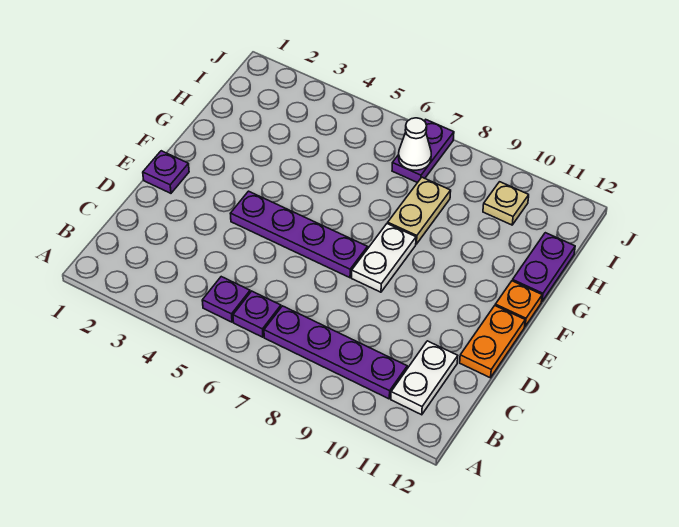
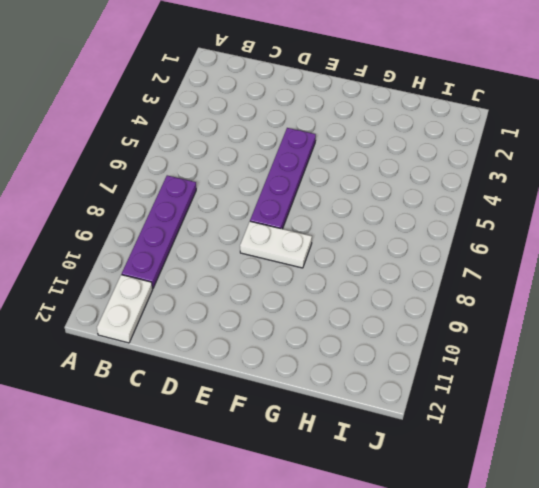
white 1x2 plate [97,275,153,343] -> white 1x2 plate turned to [391,341,458,415]
none -> purple 1x1 plate [202,277,250,322]
none -> purple 1x1 plate [233,291,281,337]
none -> orange 1x2 plate [460,306,525,378]

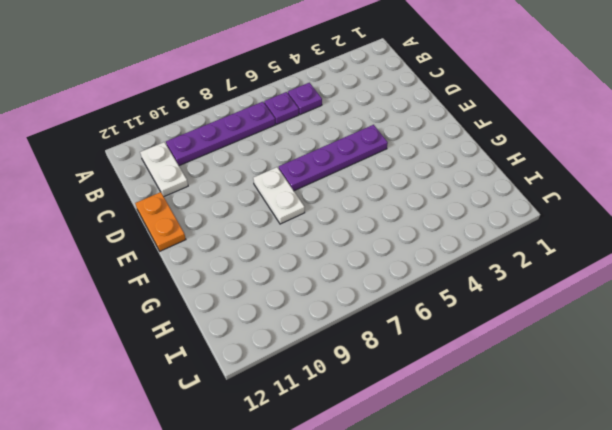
none -> purple 1x1 plate [143,151,189,193]
none -> orange 1x1 plate [495,281,542,326]
none -> tan 1x2 plate [388,177,451,244]

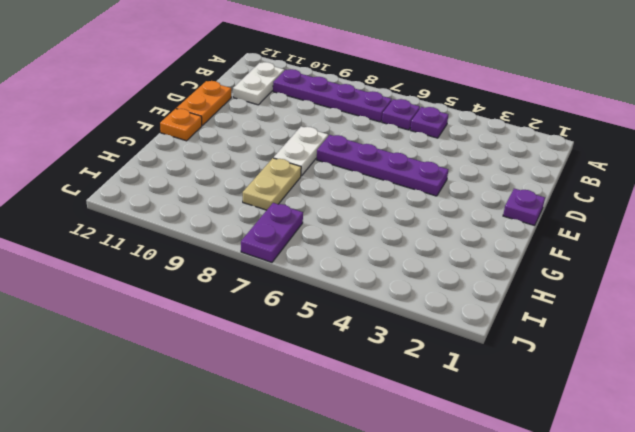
none -> purple 1x2 plate [512,233,575,302]
none -> tan 1x1 plate [483,182,529,225]
none -> white 1x1 cone [399,118,431,170]

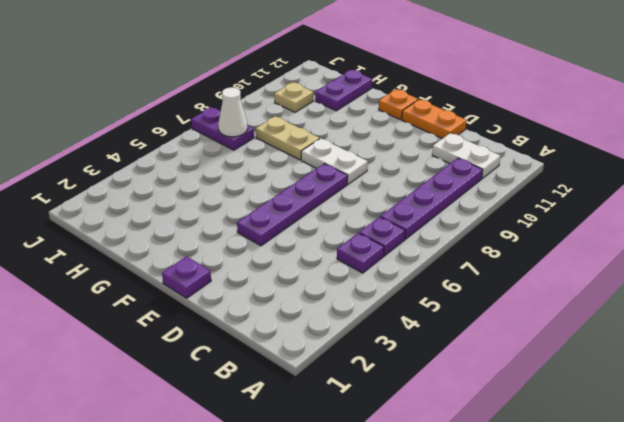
purple 1x2 plate [315,70,372,111] -> purple 1x2 plate turned to [512,233,575,302]

